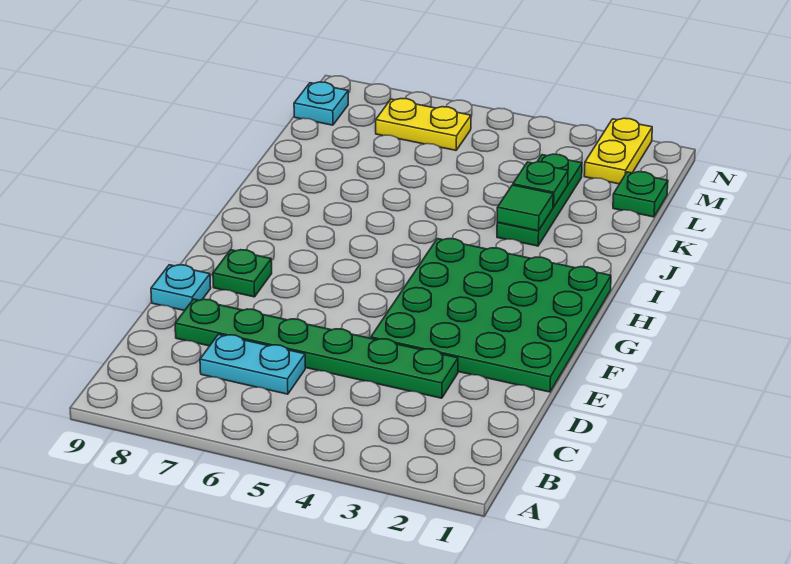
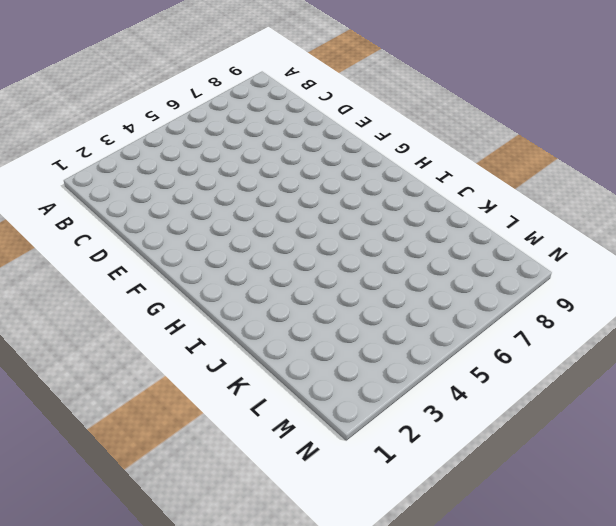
none -> cyan 1x2 plate [200,334,305,394]
none -> green 1x6 plate [175,299,458,398]
none -> green 4x4 plate [371,239,611,392]

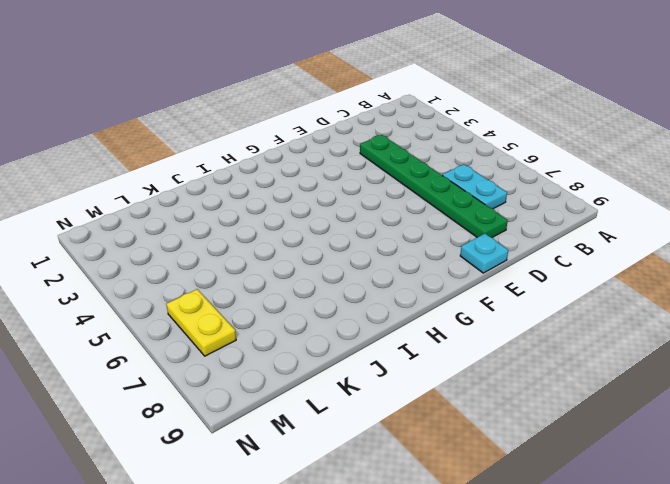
none -> green 4x4 plate [371,239,611,392]
none -> green 1x1 plate [213,250,272,297]
none -> green 1x3 plate [497,154,582,246]

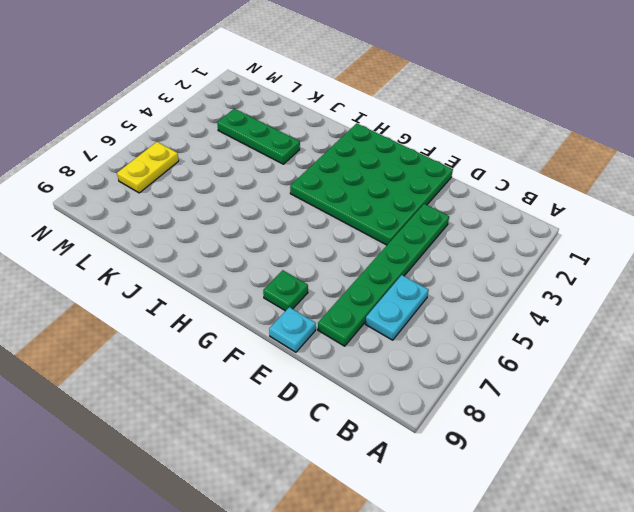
none -> green 1x1 plate [613,172,668,217]
none -> yellow 1x2 plate [584,118,652,184]
none -> cyan 1x1 plate [294,82,348,125]

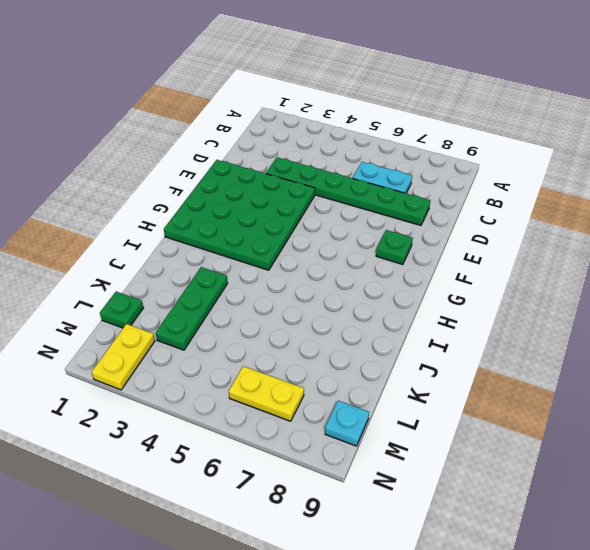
none -> cyan 1x1 plate [151,265,211,311]
none -> green 1x1 tile [497,185,553,231]
none -> green 1x1 plate [513,162,568,207]

